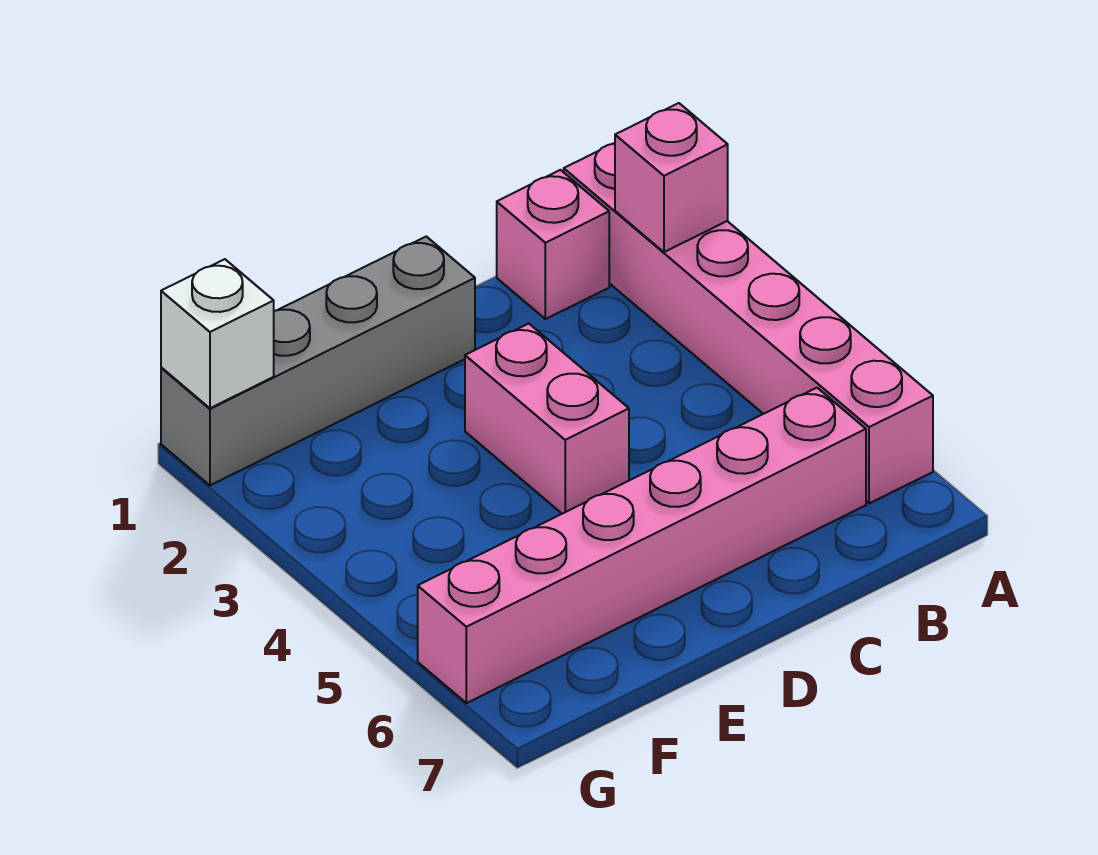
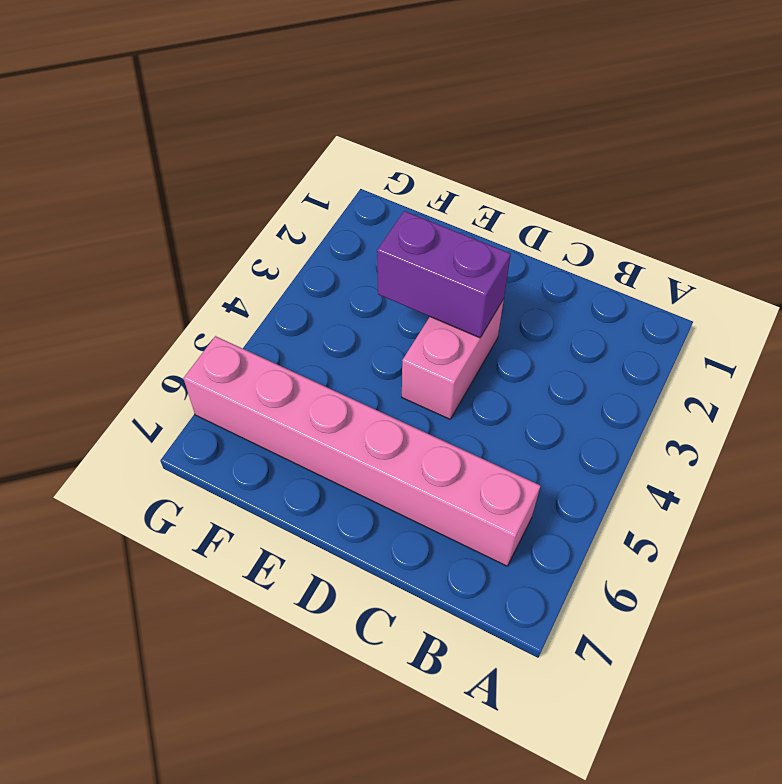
purple 1x2 brick [377,211,511,338] -> none
none -> pink 1x6 brick [564,143,933,503]
none -> pink 1x1 brick [497,170,609,319]

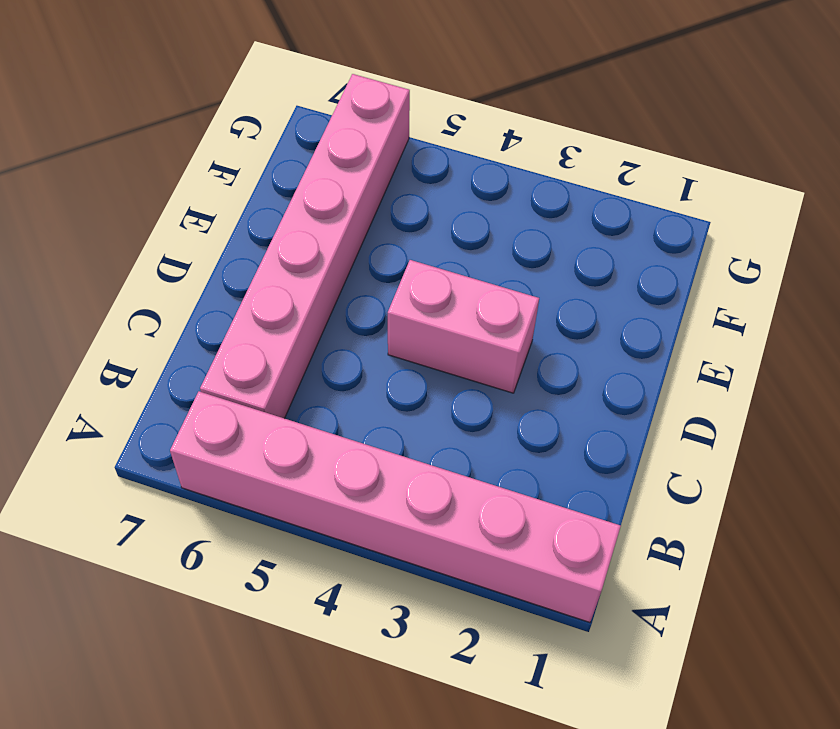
none -> pink 1x1 brick [497,170,609,319]
none -> grey 1x4 brick [161,237,475,485]

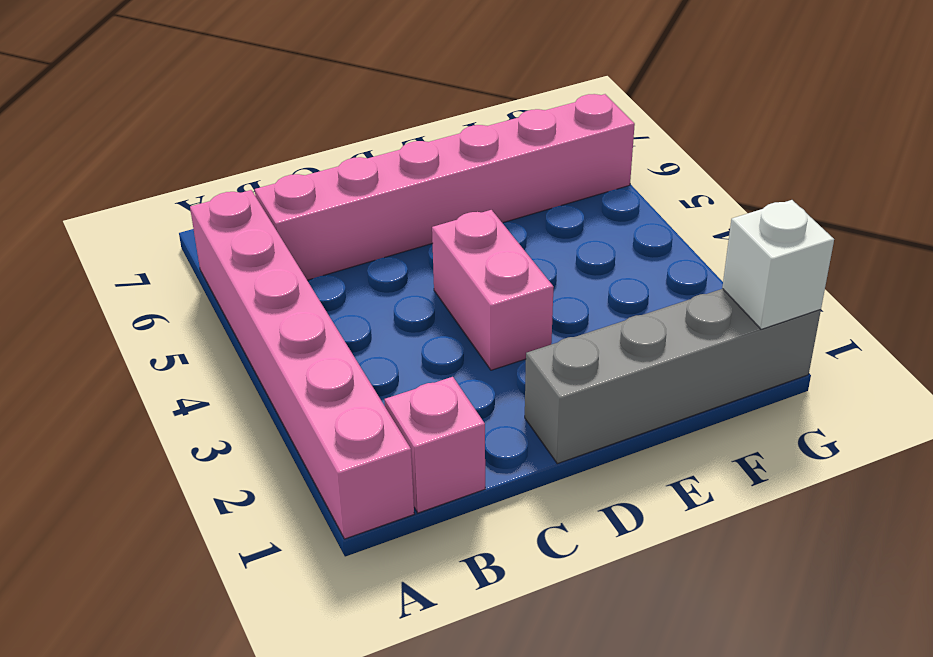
none -> pink 1x1 brick [615,103,728,252]

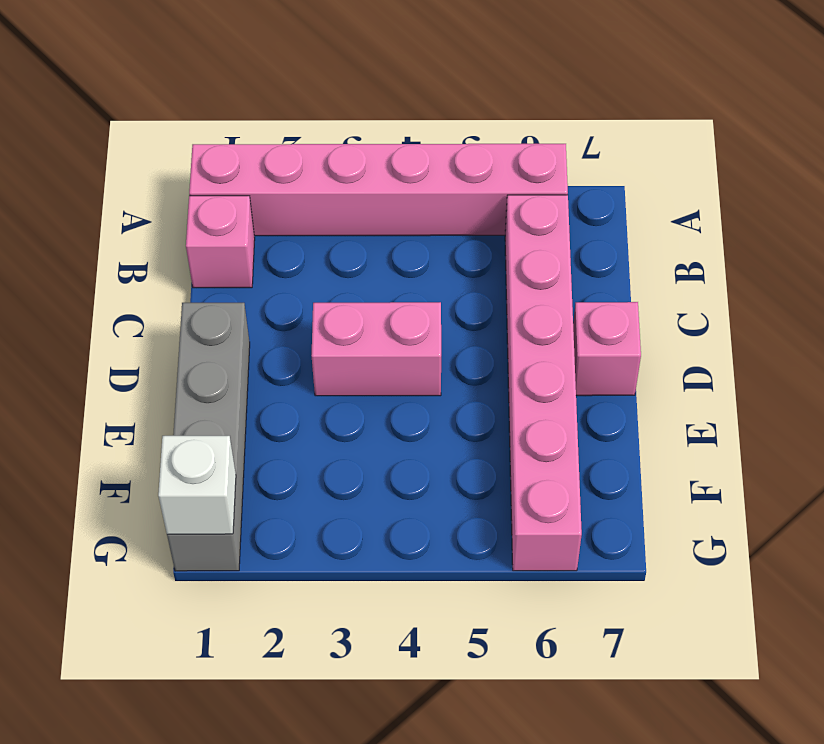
pink 1x1 brick [573,302,641,396] -> pink 1x1 brick moved to [615,103,728,252]

